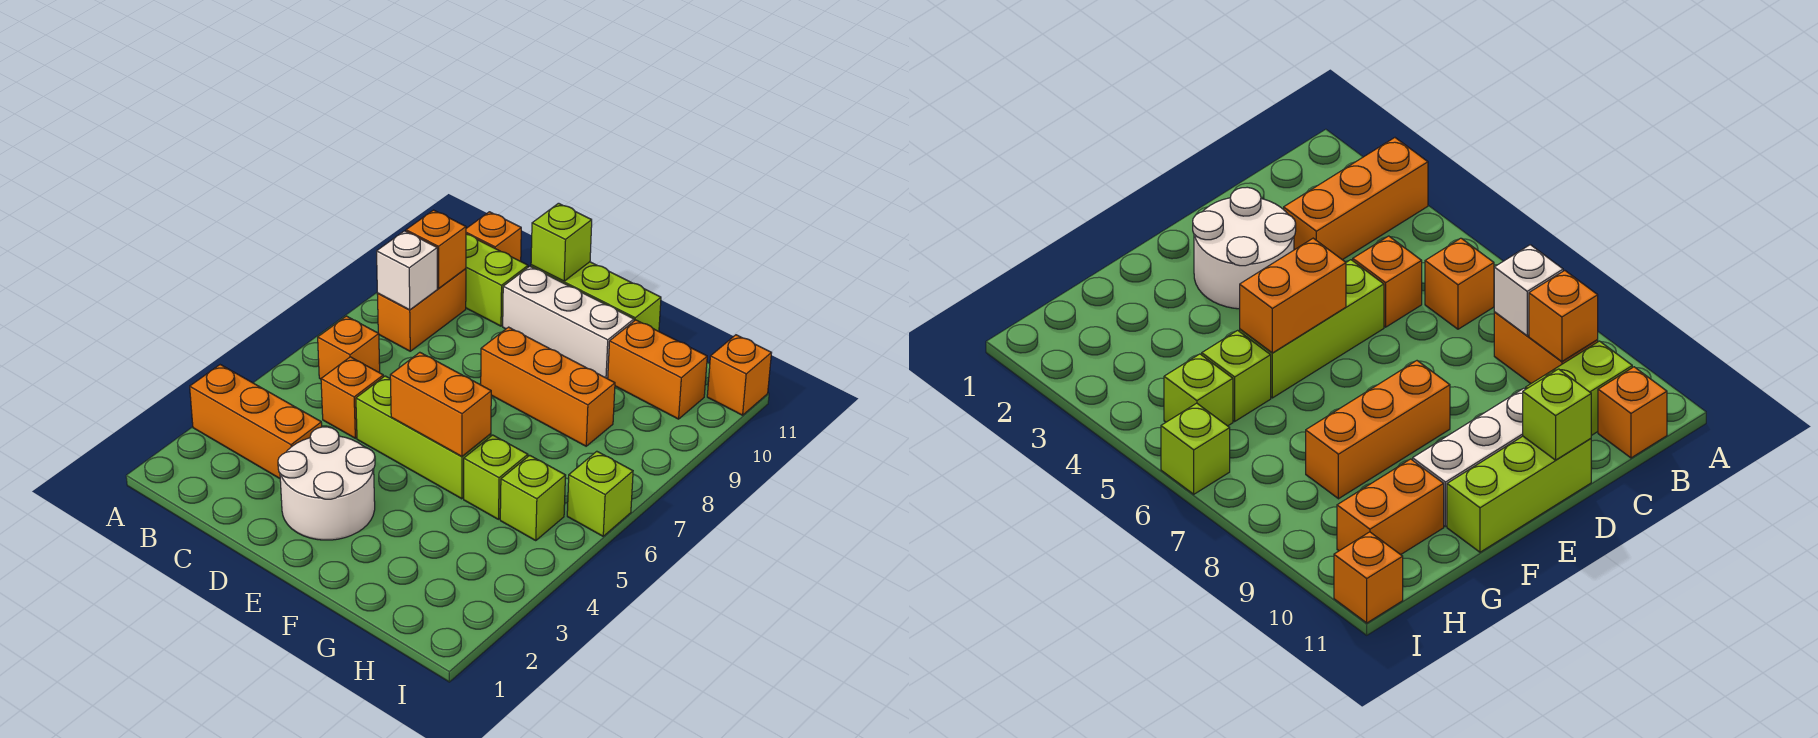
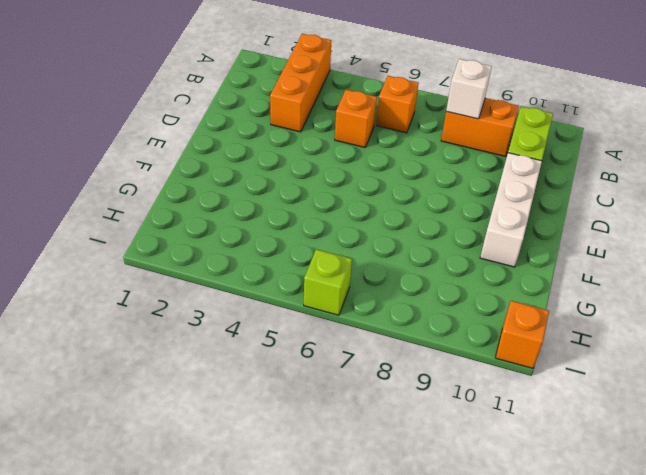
none -> orange 1x1 brick [466,212,521,261]
none -> white 2x2 round brick [278,427,375,540]
none -> lime 1x3 brick [356,376,491,499]

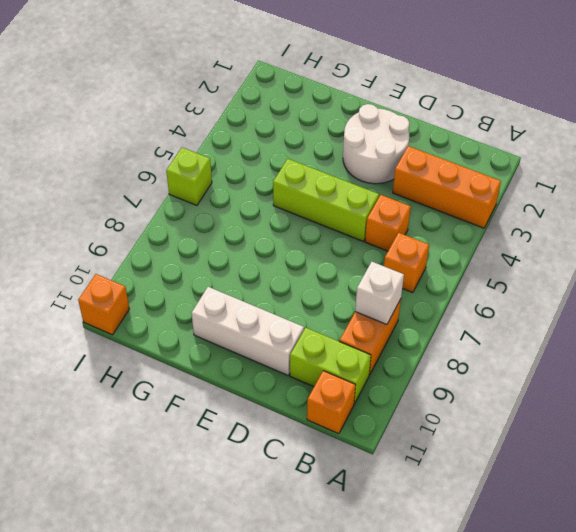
none -> lime 1x3 brick [531,262,661,331]
none -> orange 1x3 brick [481,327,615,446]
none -> lime 1x1 brick [464,435,528,519]

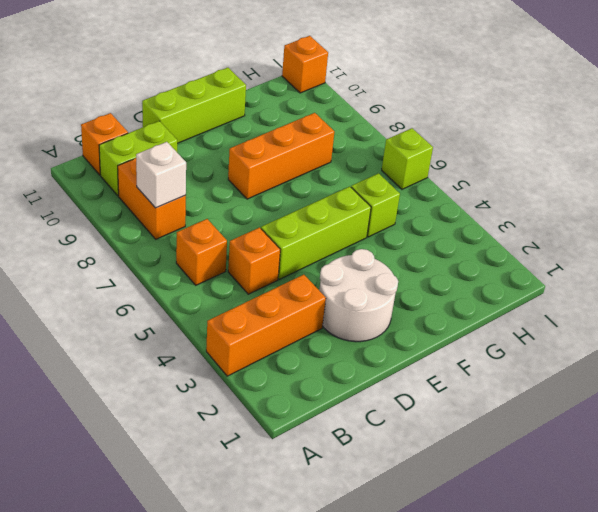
none -> white 1x3 brick [503,266,634,379]
none -> orange 1x2 brick [608,320,707,419]
none -> lime 1x1 brick [500,455,566,541]

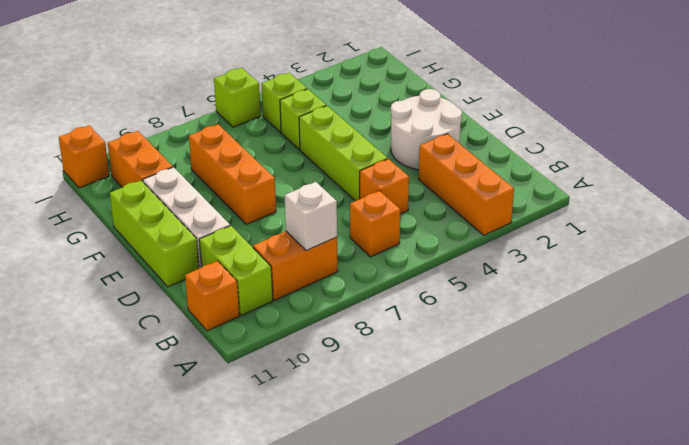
none -> orange 1x1 brick [406,210,466,288]
none -> lime 1x1 brick [531,203,592,281]
none -> orange 1x2 brick [390,352,491,456]

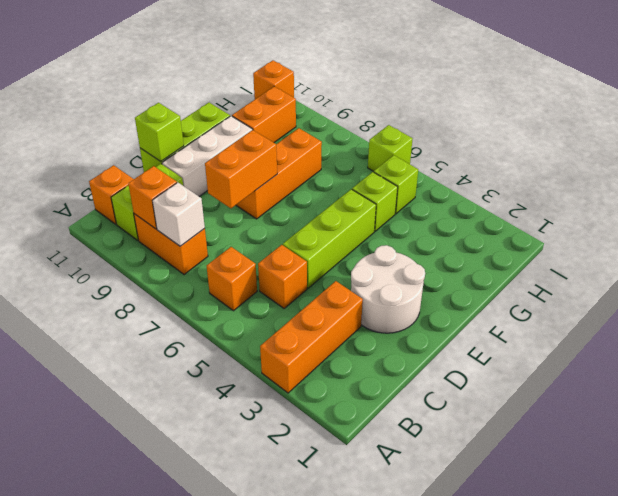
orange 1x2 brick [205,130,277,208] -> orange 1x2 brick moved to [390,352,491,456]

